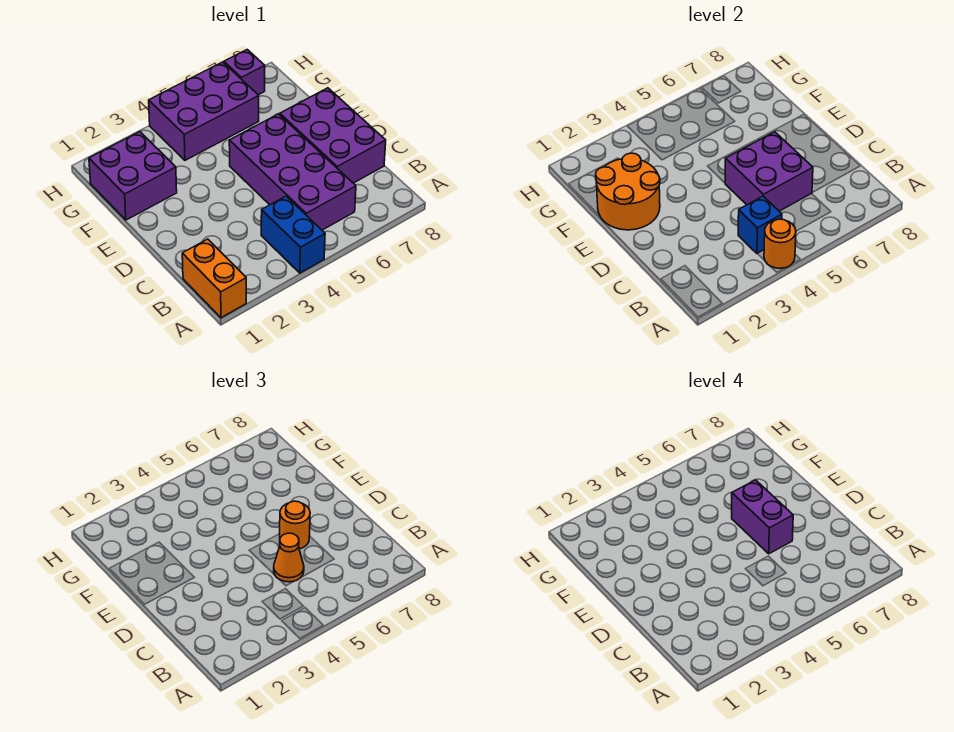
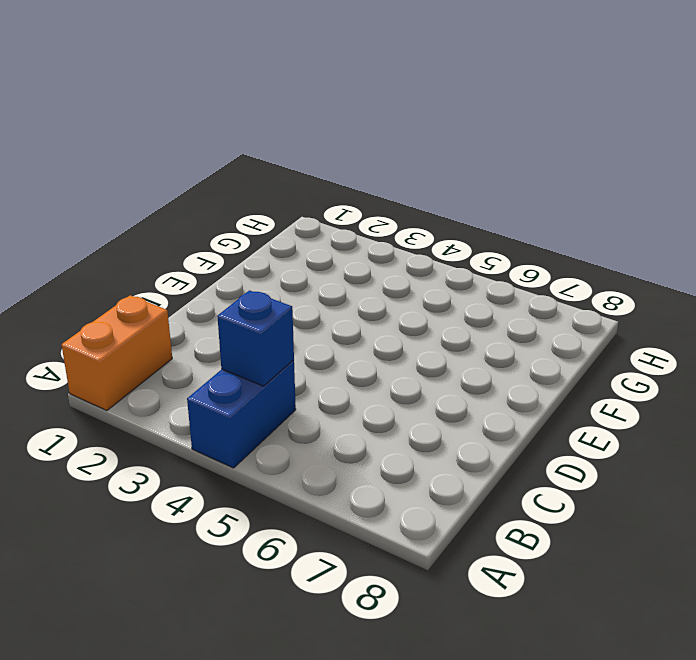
none -> purple 2x4 brick [229,114,356,230]
none -> purple 2x3 brick [280,88,386,183]
none -> purple 2x2 brick [89,132,177,220]

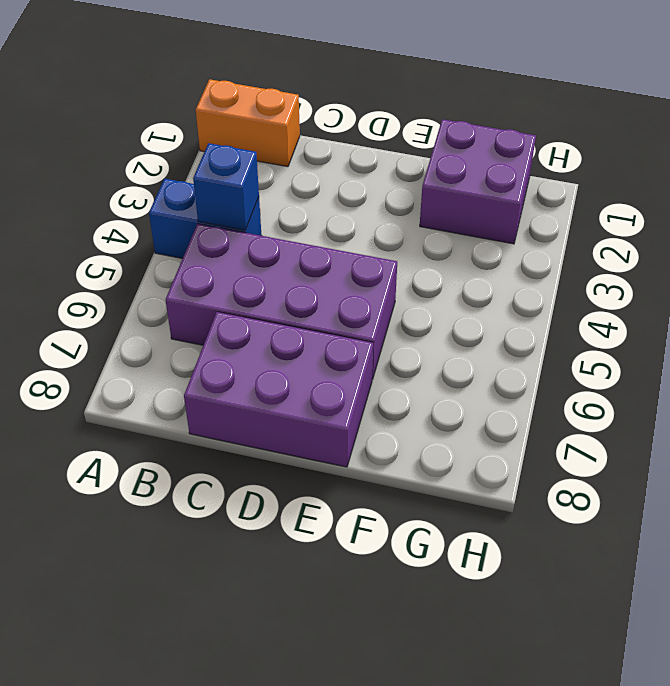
none -> purple 2x3 brick [149,62,259,160]
none -> purple 1x1 brick [224,50,265,95]
none -> orange 1x1 round brick [764,219,796,268]

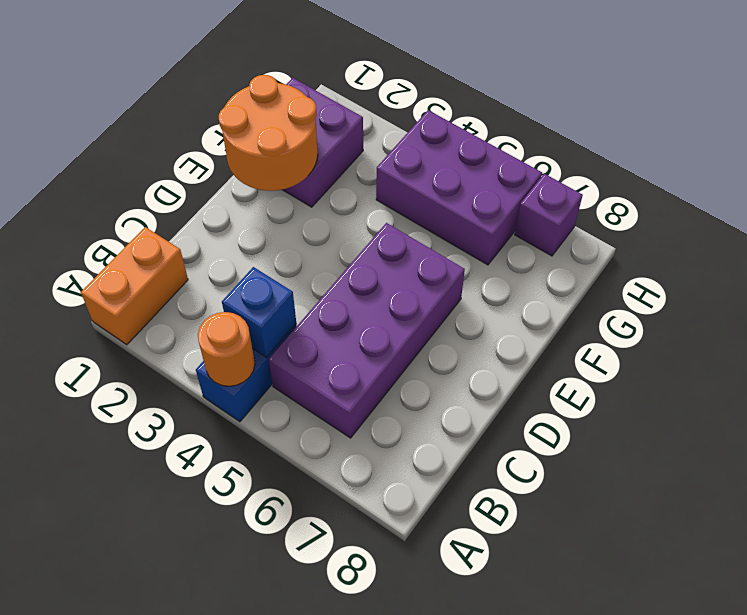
none -> purple 2x3 brick [280,88,386,183]
none -> purple 2x2 brick [725,132,813,211]
none -> orange 1x1 cone [274,533,304,582]

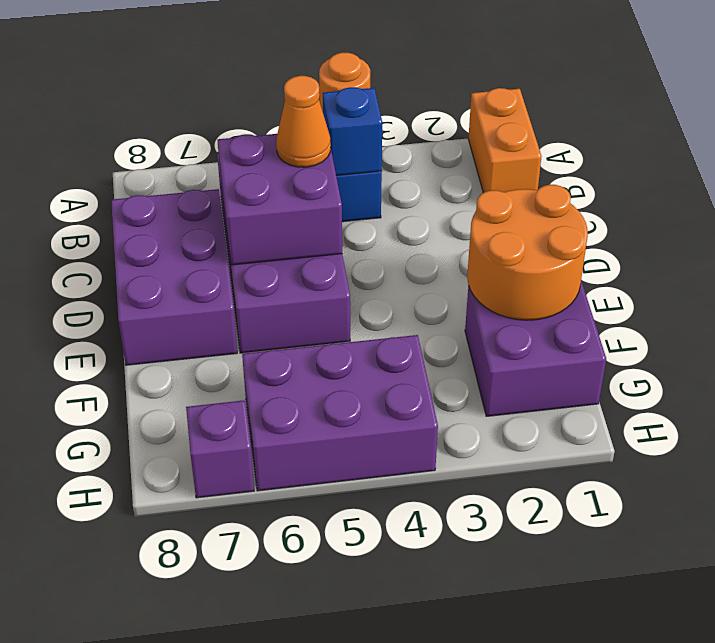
none -> orange 1x1 round brick [280,501,310,549]
none -> purple 1x2 brick [732,480,793,554]

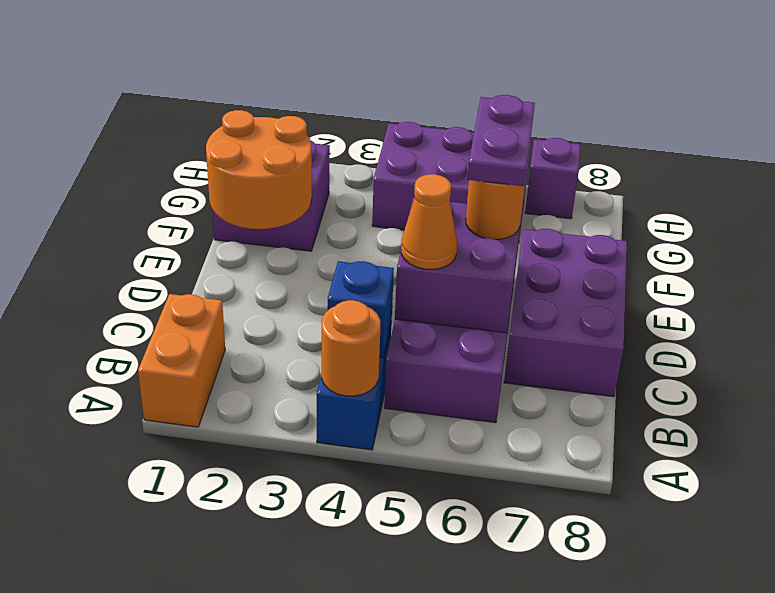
purple 1x2 plate [467,95,535,186] -> purple 1x2 brick [732,480,793,554]

